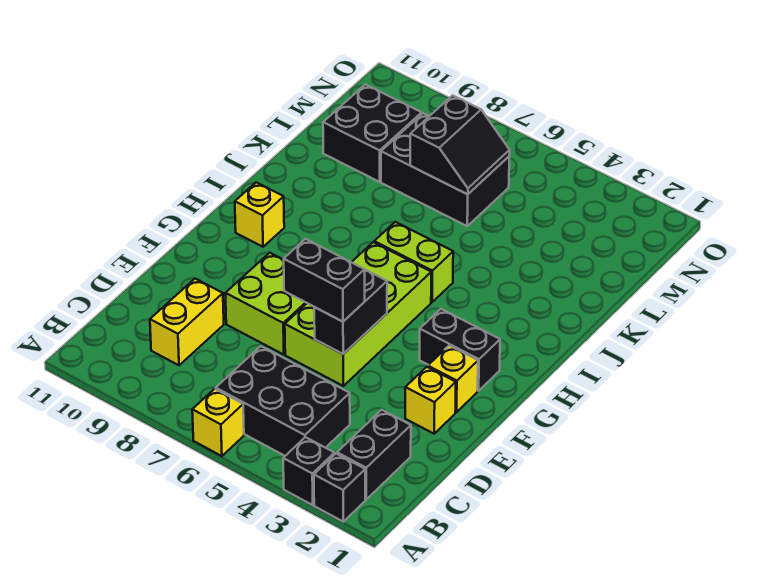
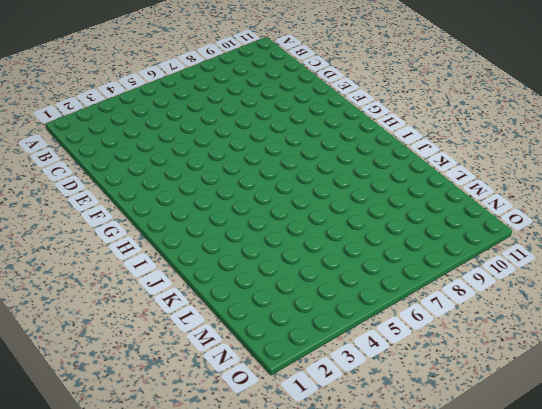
none -> black 1x1 brick [314,454,365,522]
none -> black 1x1 brick [283,437,334,505]
none -> yellow 1x1 brick [192,389,244,456]

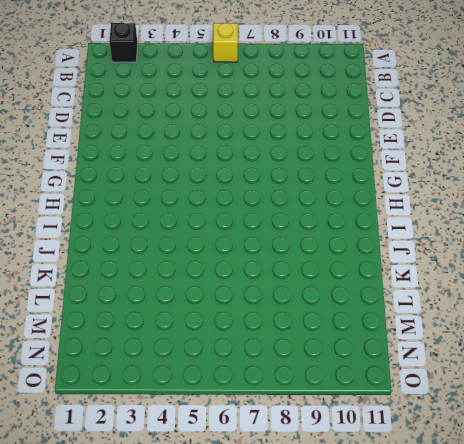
none -> black 1x1 brick [283,437,334,505]
none -> black 1x2 brick [337,410,411,499]
none -> black 2x3 brick [216,346,350,456]

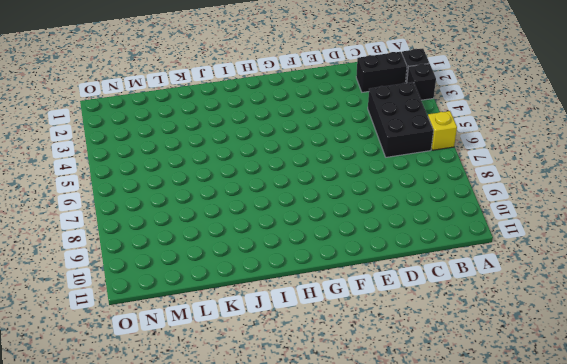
none -> yellow 1x2 brick [150,279,224,365]
none -> yellow 1x1 brick [405,367,456,434]
none -> lime 2x4 brick [285,242,431,386]

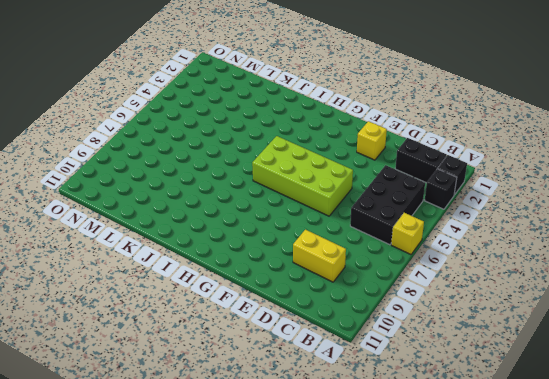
none -> lime 2x2 brick [225,253,307,355]
none -> yellow 1x1 brick [428,346,478,412]
none -> black 1x2 brick [420,309,500,391]

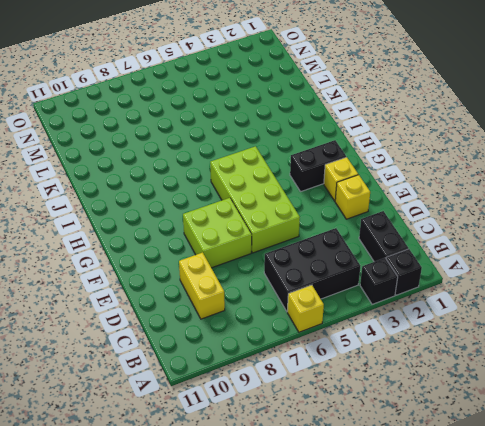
none -> yellow 1x1 brick [235,182,284,247]
none -> lime 1x2 brick [374,222,453,302]
none -> black 2x3 brick [381,113,509,226]

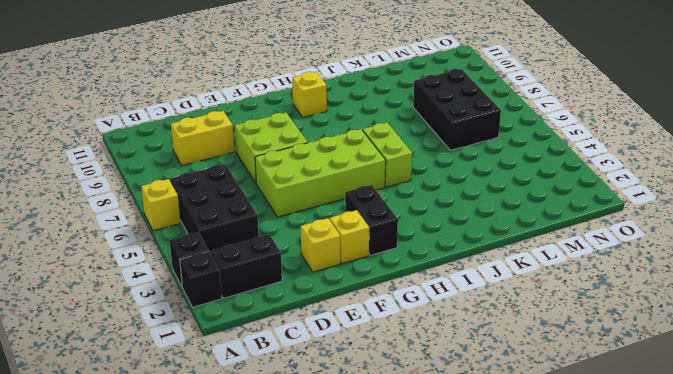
none -> black 2x2 brick [323,84,422,182]
none -> black 1x2 brick [314,270,387,354]
none -> black 2x2 slope [410,95,510,194]

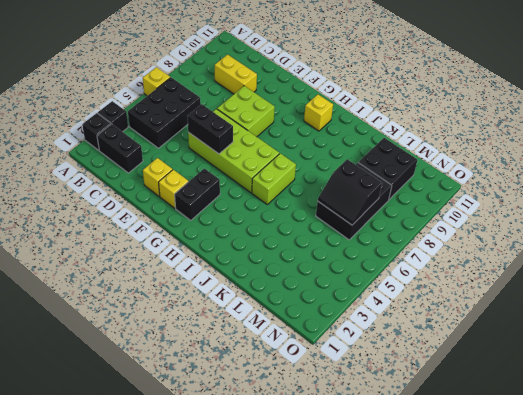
none -> black 1x2 brick [284,239,365,322]

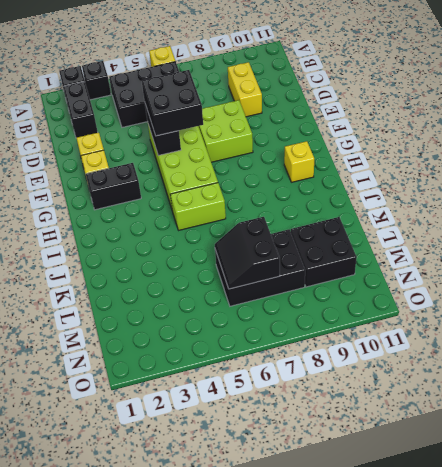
black 2x2 brick [142,70,203,136] -> black 1x2 brick [284,239,365,322]

